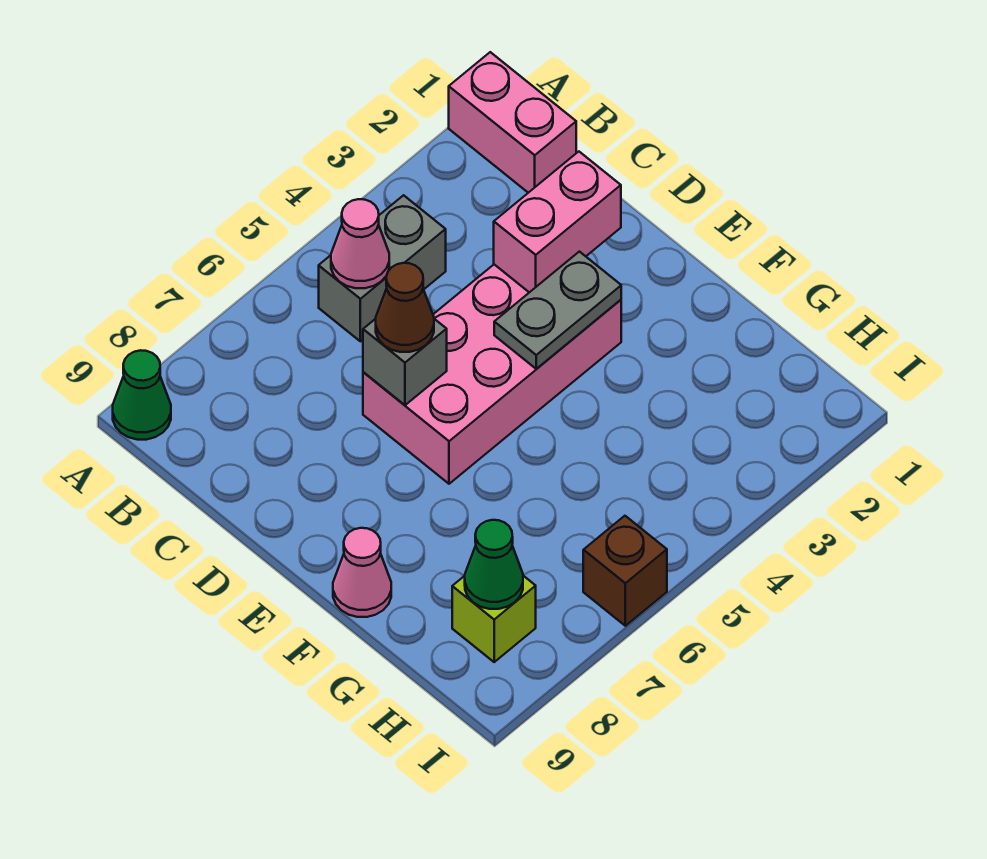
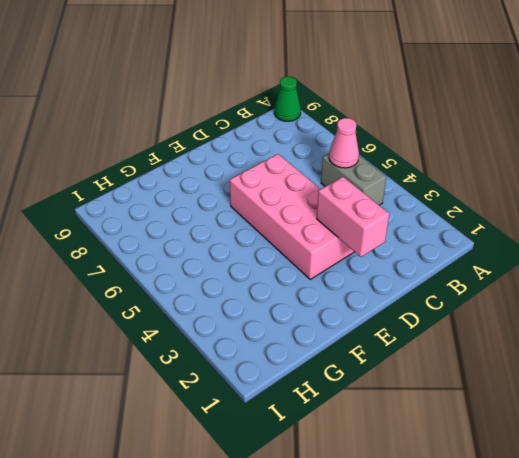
none -> pink 1x2 brick [449,52,576,193]
none -> pink 1x1 cone [333,528,391,617]
none -> lime 1x1 brick [452,576,536,662]

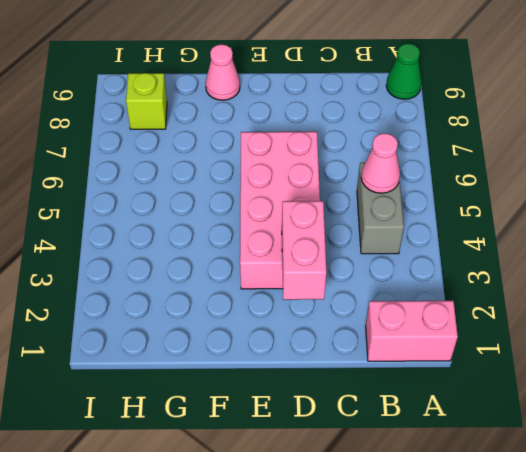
none -> brown 1x1 brick [583,516,667,626]
none -> grey 1x1 brick [363,319,447,405]
none -> grey 1x2 plate [494,252,621,369]

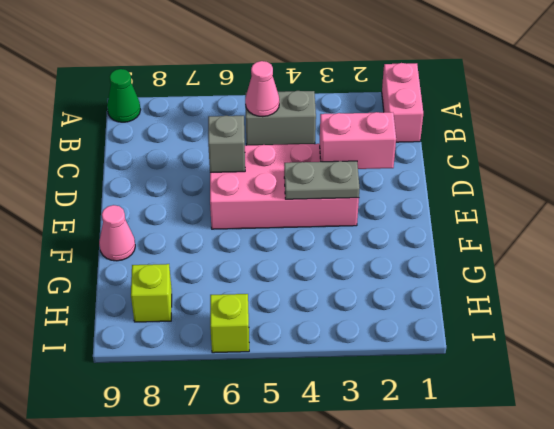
lime 1x1 brick [210,294,249,353] -> brown 1x1 brick [583,516,667,626]
none -> green 1x1 cone [465,520,523,609]
none -> brown 1x1 cone [376,263,434,352]

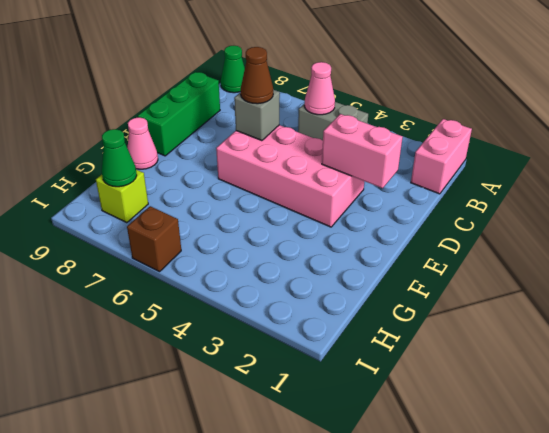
green 1x3 brick [138,72,220,156] -> none
none -> grey 1x2 plate [494,252,621,369]

